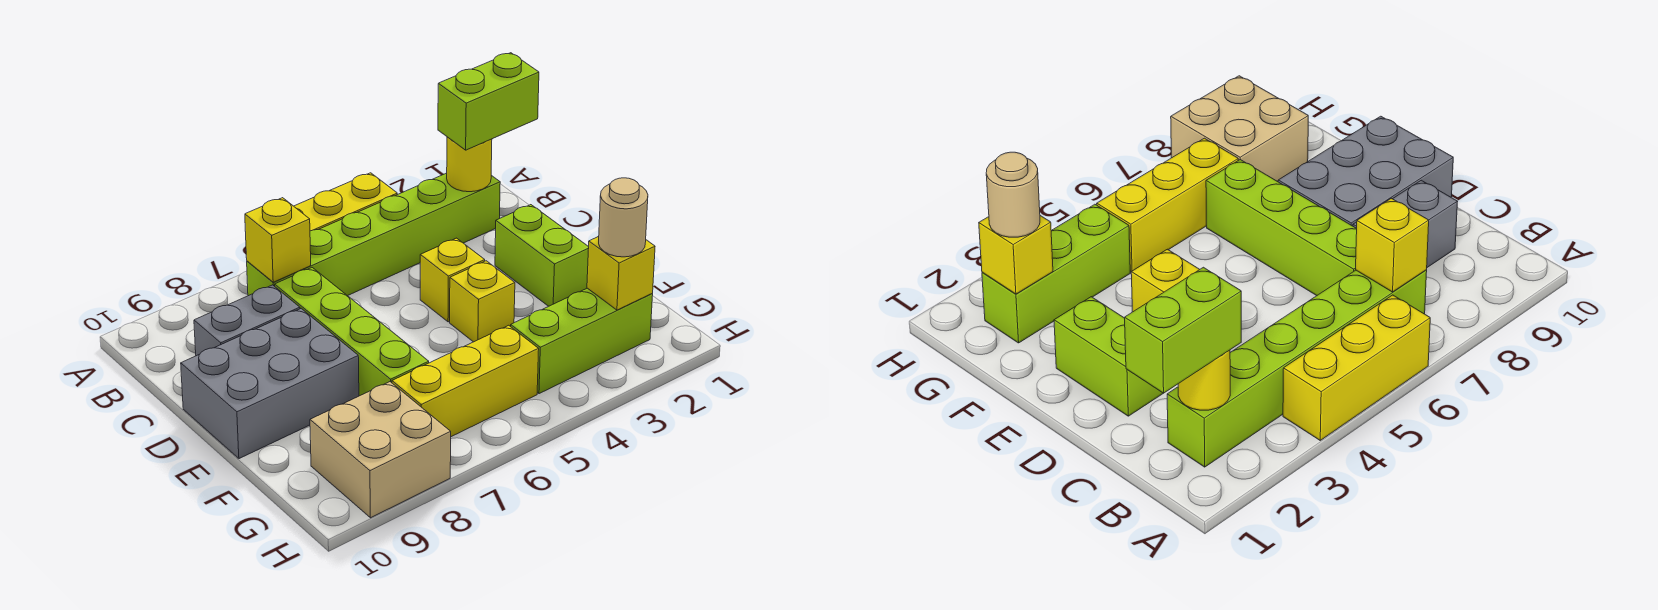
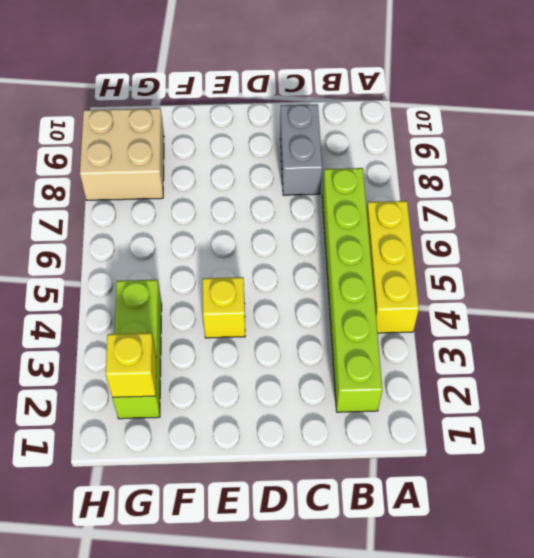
none -> lime 1x4 brick [275,268,429,396]
none -> lime 1x2 brick [495,205,589,306]
none -> yellow 1x1 brick [420,238,485,322]

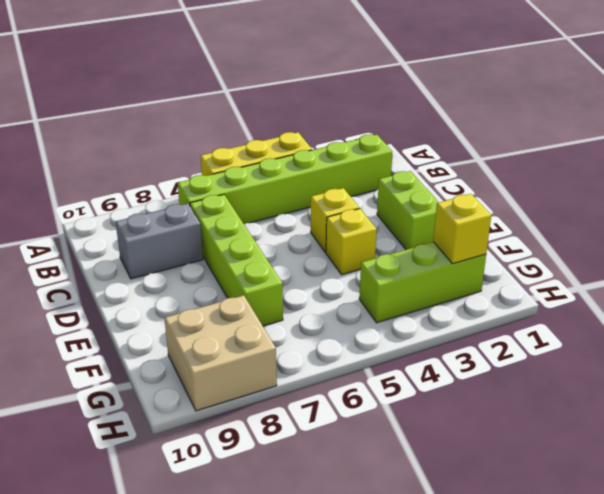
none -> grey 2x3 brick [181,309,359,459]
none -> yellow 1x3 brick [392,325,539,437]
none -> yellow 1x1 round brick [447,137,492,192]

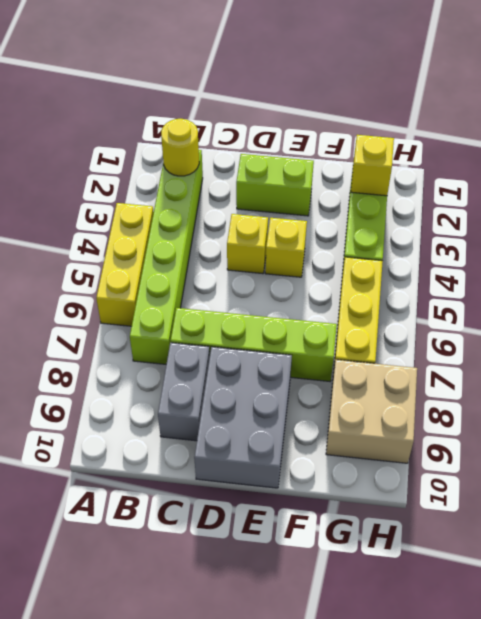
none -> yellow 1x1 brick [245,198,311,282]
none -> lime 1x2 brick [438,53,539,150]
none -> tan 1x1 round brick [599,178,648,257]

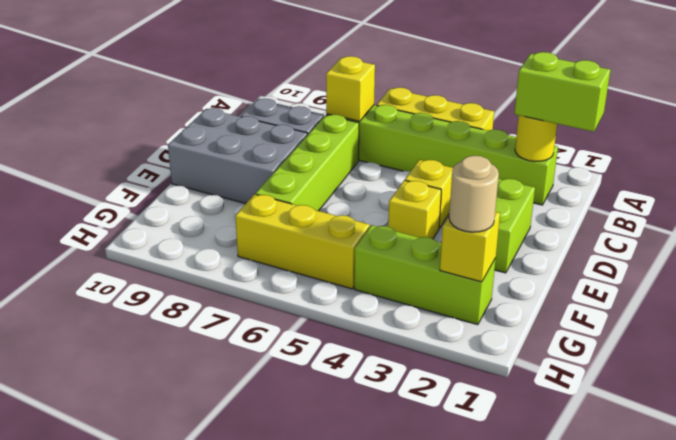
none -> tan 2x2 brick [310,382,451,518]

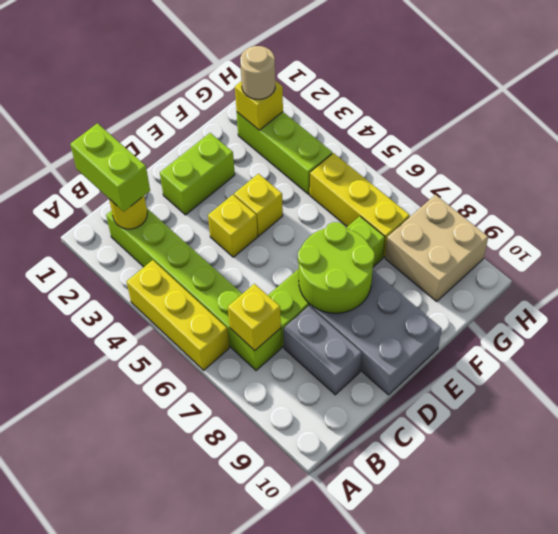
lime 2x2 round brick [298,222,375,313] -> none

